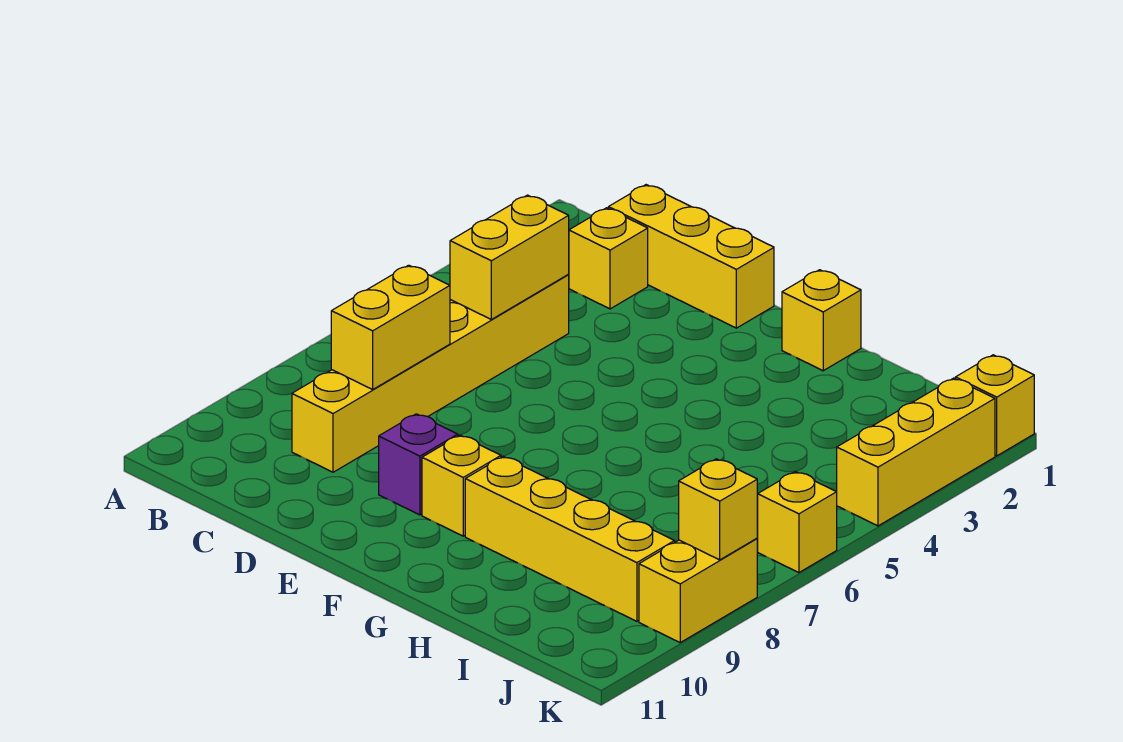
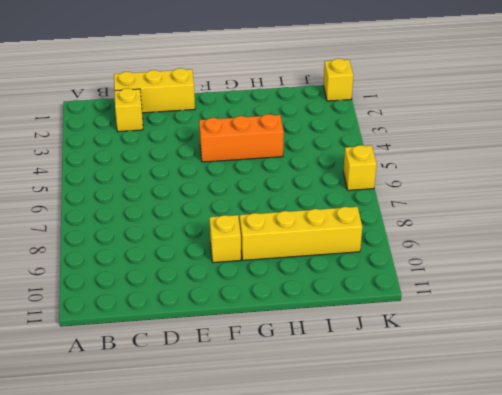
orange 1x3 brick [199,114,284,162] -> none
none -> yellow 1x6 brick [292,275,569,472]
none -> purple 1x1 brick [379,414,458,515]
none -> yellow 1x1 brick [782,270,861,371]

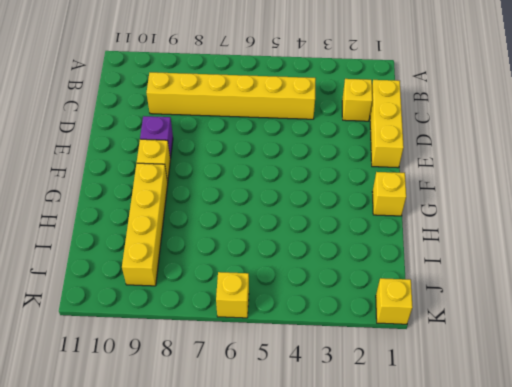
none -> yellow 1x3 brick [837,378,995,526]
none -> yellow 1x2 brick [639,538,757,642]
none -> yellow 1x2 brick [450,195,569,319]

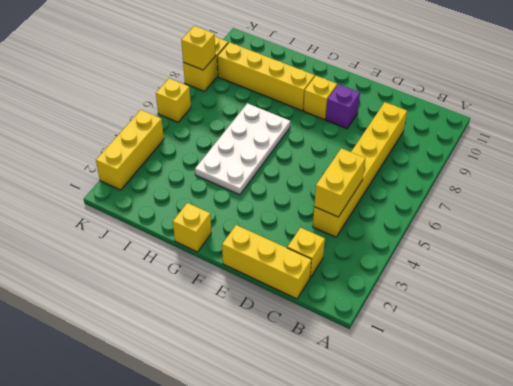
white 2x4 plate [195,103,290,195] -> none
none -> yellow 1x1 brick [955,355,1034,456]
none -> yellow 1x2 brick [331,265,450,389]

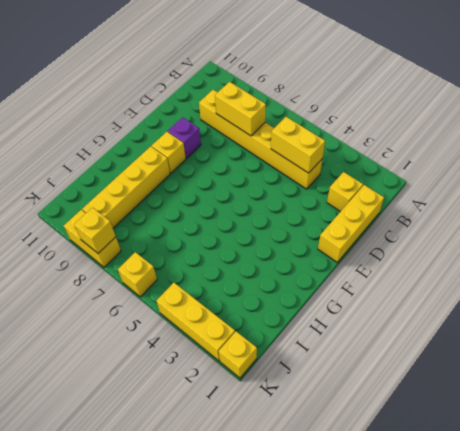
none -> yellow 1x1 brick [782,270,861,371]

